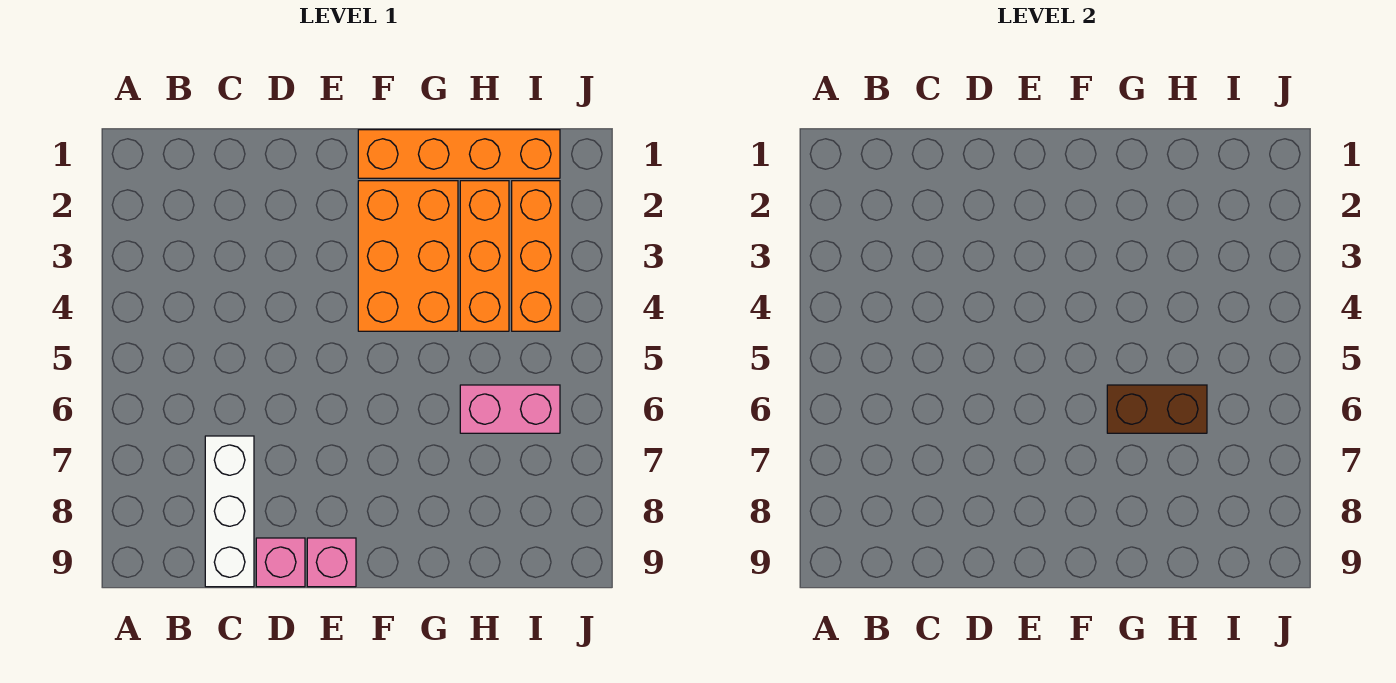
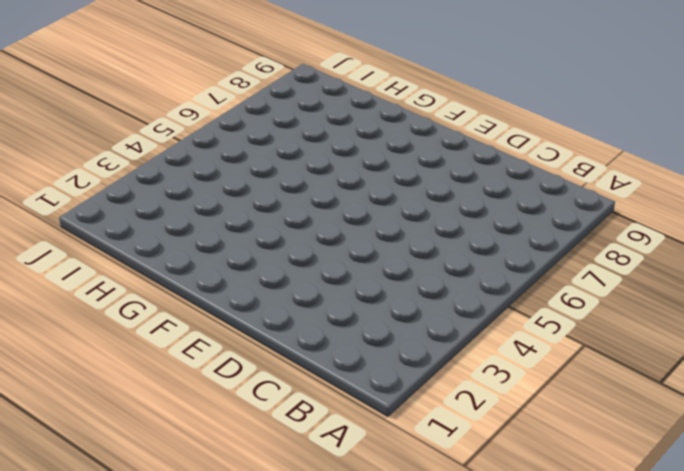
none -> white 1x3 brick [205,436,254,587]
none -> pink 1x1 brick [256,538,305,587]

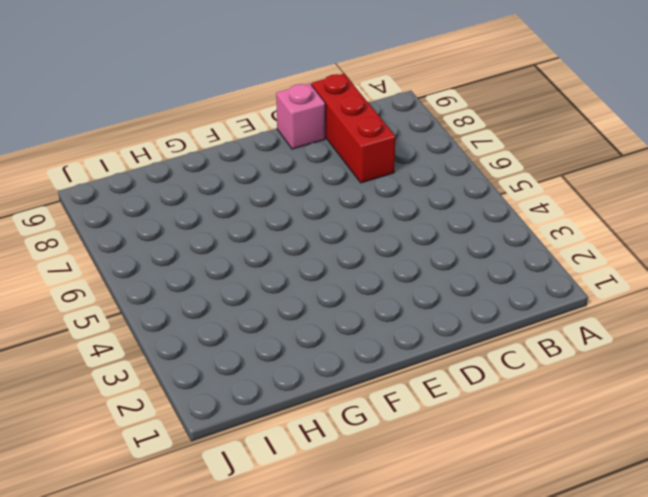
red 1x3 brick [311,74,395,183] -> white 1x3 brick [205,436,254,587]
none -> pink 1x1 brick [307,538,356,587]
none -> orange 1x4 brick [358,130,560,178]

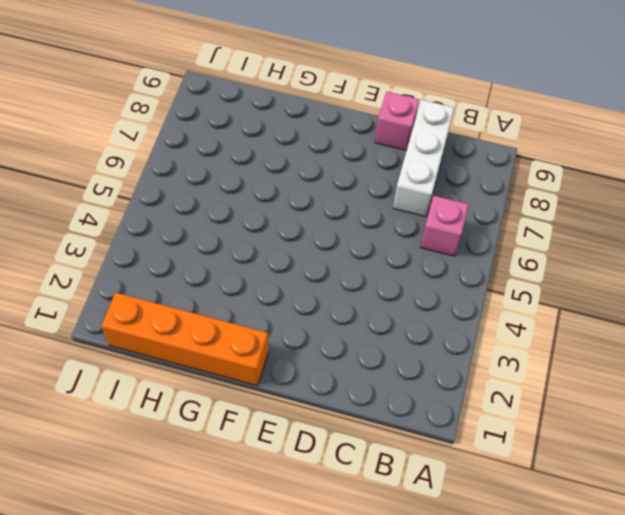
pink 1x1 brick [420,196,469,256] -> pink 1x1 brick moved to [307,538,356,587]
none -> orange 2x3 brick [358,181,458,331]
none -> orange 1x3 brick [460,181,509,331]

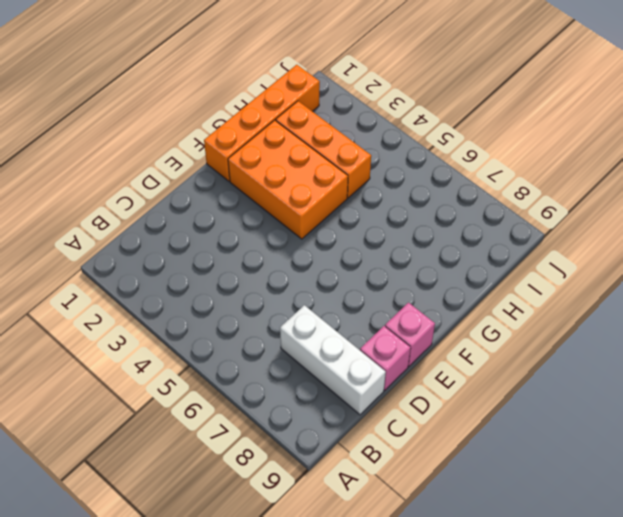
none -> pink 1x2 brick [460,385,560,433]
none -> orange 1x3 brick [512,181,560,331]

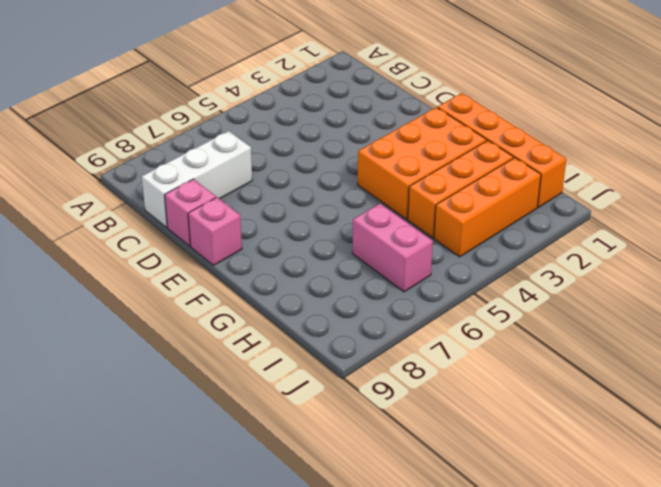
none -> brown 1x2 brick [1107,385,1207,433]

